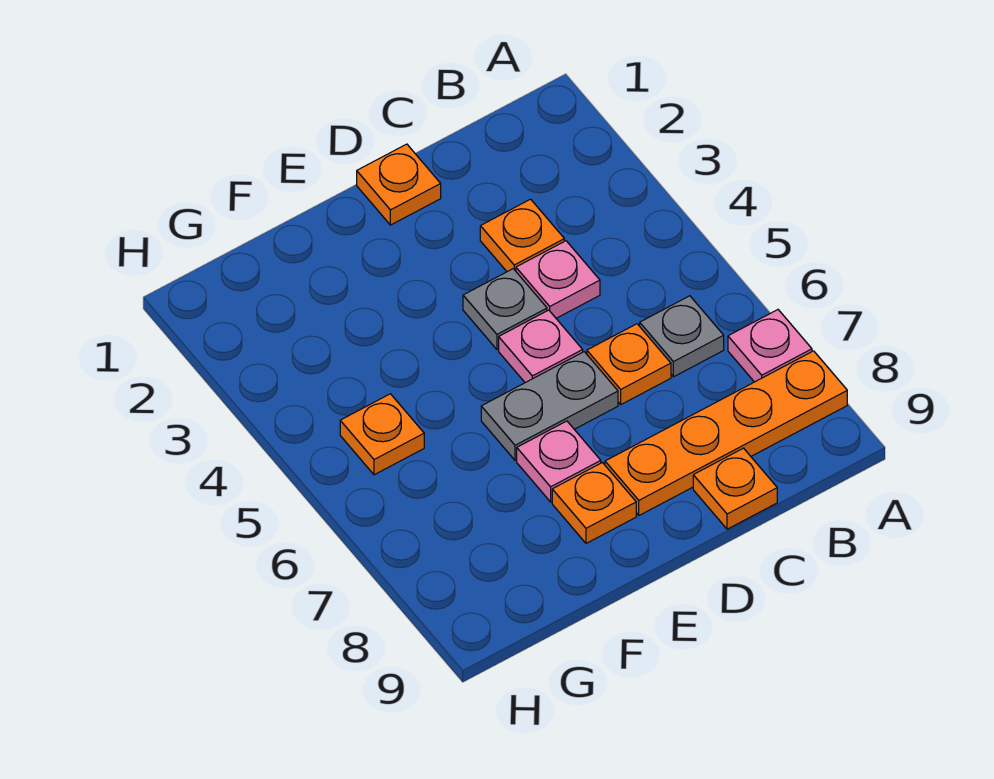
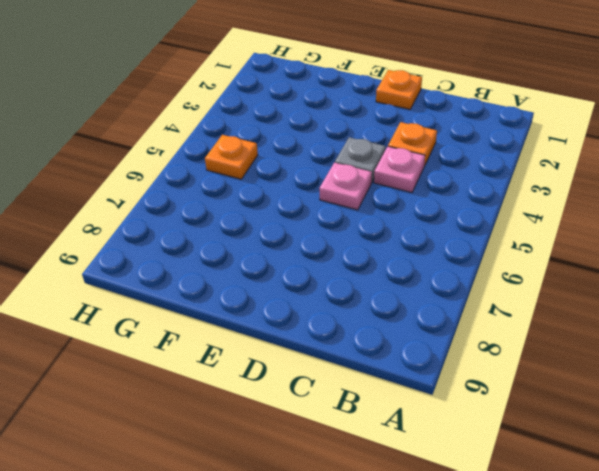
none -> pink 1x1 plate [728,310,812,382]
none -> orange 1x4 plate [605,351,847,515]
none -> grey 1x1 plate [640,296,724,377]

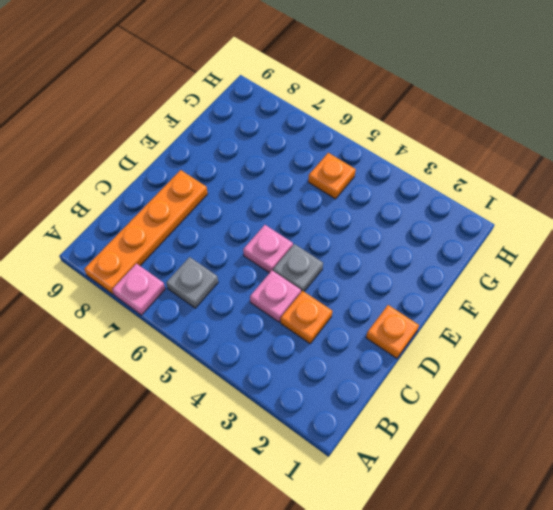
none -> orange 1x1 plate [587,324,671,404]
none -> orange 1x1 plate [693,448,777,529]
none -> grey 1x2 plate [481,352,618,460]

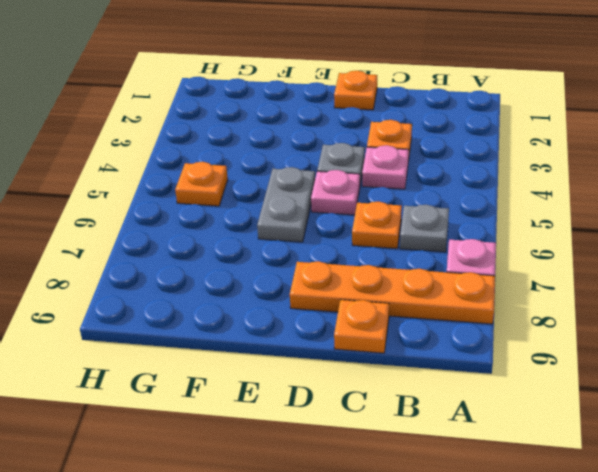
grey 1x2 plate [257,167,315,242] -> grey 1x2 plate turned to [481,352,618,460]
none -> pink 1x1 plate [517,421,601,502]
none -> orange 1x1 plate [552,463,636,543]

